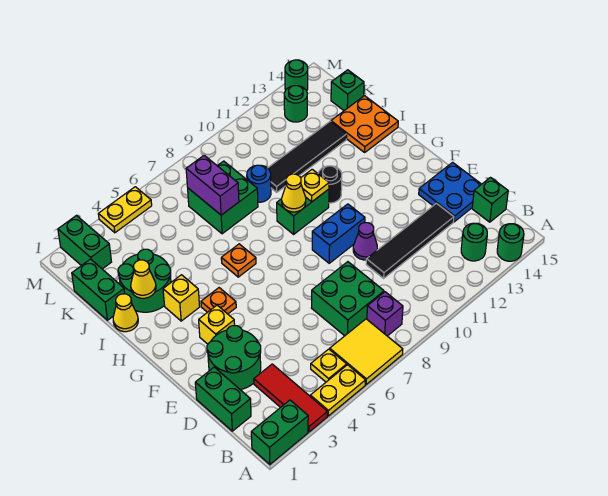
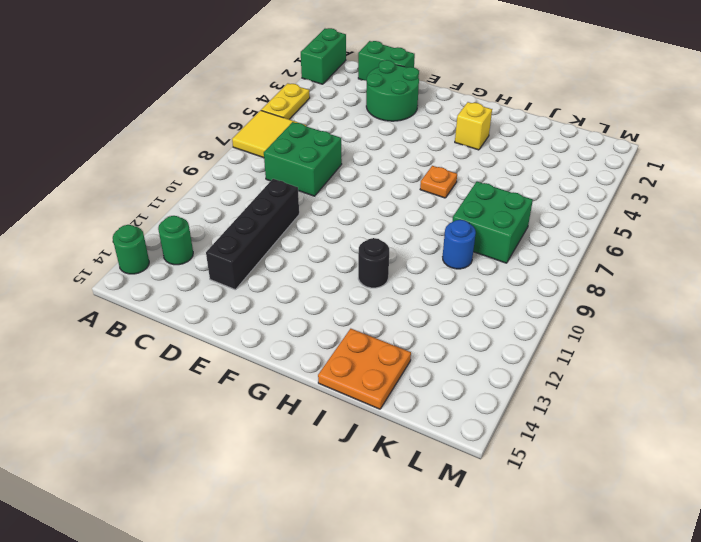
black 1x4 brick [206,179,299,290] -> black 1x4 tile [366,203,454,278]
none -> red 1x3 tile [254,364,327,432]
none -> yellow 1x1 plate [311,349,347,382]
none -> purple 1x1 brick [367,292,403,336]
none -> green 1x1 brick [472,178,508,222]

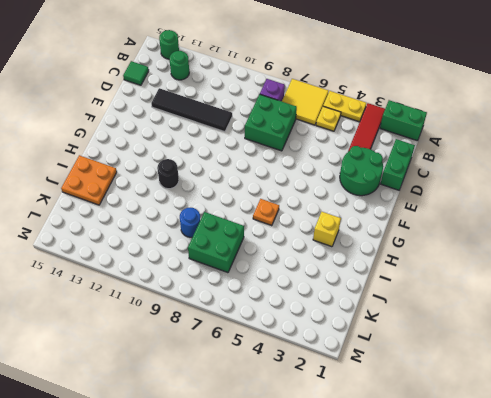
green 1x1 tile [123,61,149,85] -> green 1x1 brick [472,178,508,222]
none -> blue 2x2 plate [419,162,481,222]
none -> purple 1x1 cone [353,223,377,260]
none -> yellow 1x1 brick [199,305,235,344]
none -> blue 1x2 brick [312,204,365,263]

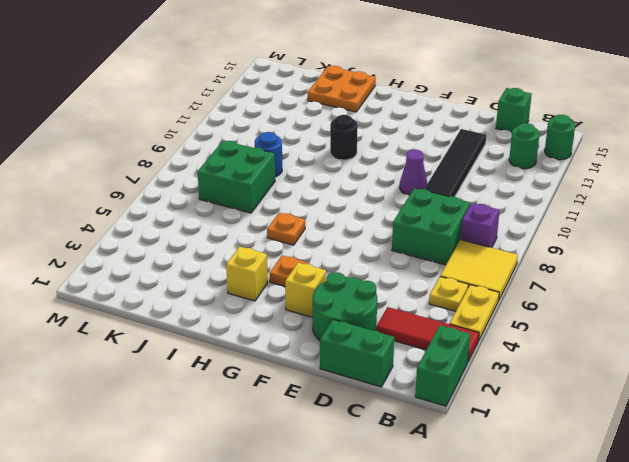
none -> blue 2x2 plate [419,162,481,222]
none -> blue 1x2 brick [312,204,365,263]
none -> green 1x2 brick [277,189,329,234]
none -> yellow 1x1 cone [113,294,138,332]

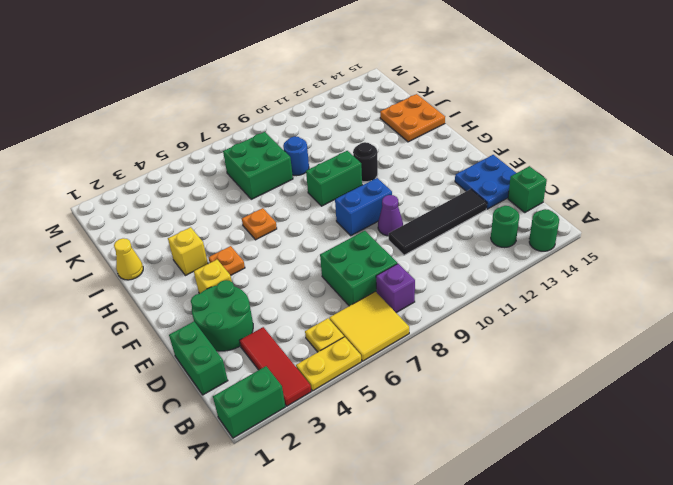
none -> green 2x2 round brick [118,249,171,312]
none -> green 1x2 brick [72,259,125,320]
none -> black 1x4 tile [268,121,347,192]
none -> green 1x1 brick [331,70,364,111]

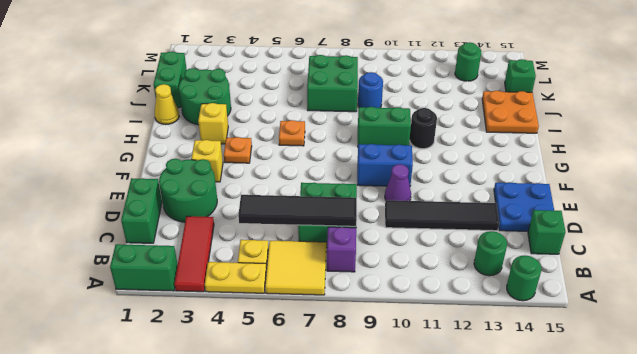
black 1x4 tile [238,195,357,226] -> black 1x4 tile moved to [268,121,347,192]
none -> green 1x2 brick [58,216,111,269]
none -> yellow 1x2 plate [98,187,152,233]
none -> green 1x1 round brick [285,60,308,91]
none -> yellow 1x1 cone [282,174,306,212]

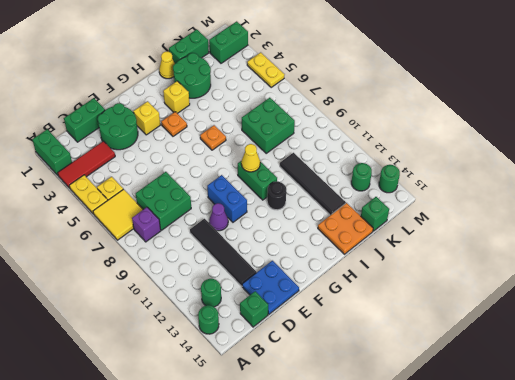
none -> blue 1x1 round brick [247,165,271,202]
none -> yellow 1x1 plate [301,169,329,202]
none -> yellow 1x1 cone [131,260,156,298]
none -> purple 1x2 brick [186,156,239,215]

